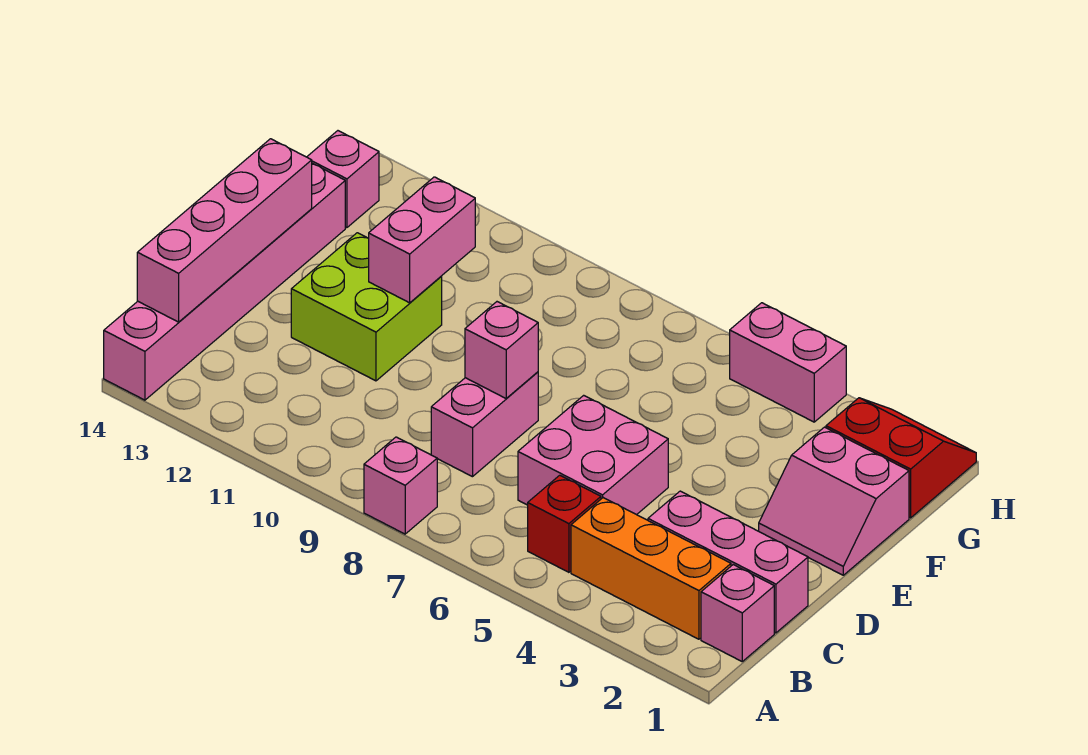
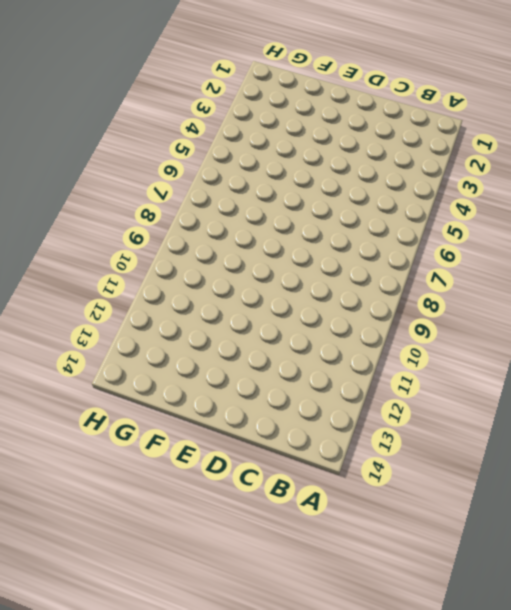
none -> pink 1x1 brick [364,437,437,534]
none -> pink 1x6 brick [104,163,345,400]
none -> pink 1x1 brick [701,565,774,661]

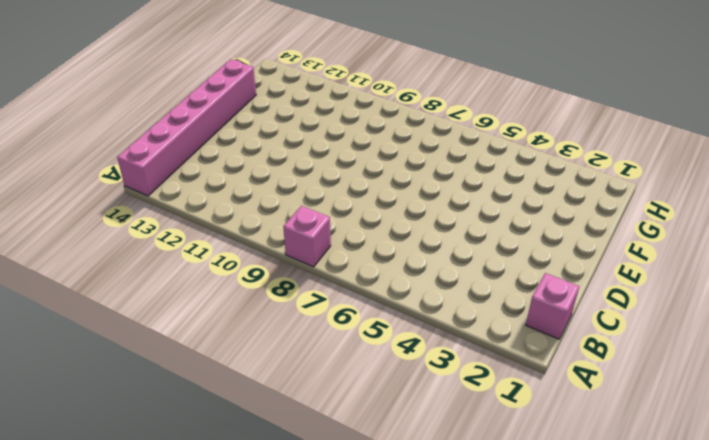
none -> orange 1x3 brick [571,498,731,639]
none -> red 1x1 brick [528,475,601,572]
none -> pink 1x3 brick [648,491,808,633]

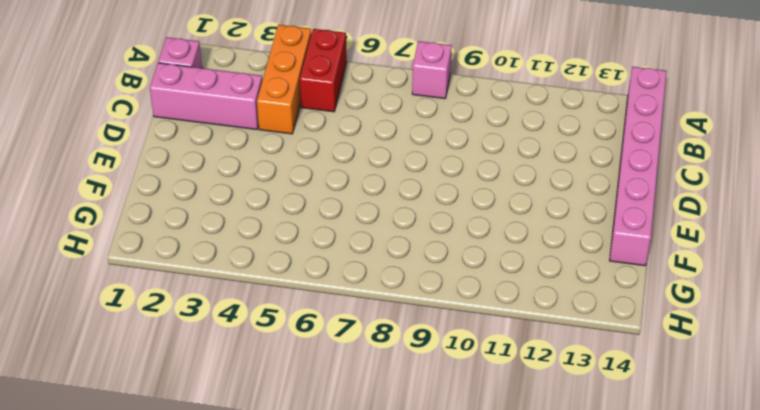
orange 1x3 brick [257,25,311,134] -> orange 1x3 brick turned to [571,498,731,639]
red 1x2 brick [300,29,347,112] -> red 1x1 brick [528,475,601,572]
none -> pink 2x2 brick [518,395,668,515]
none -> pink 1x2 brick [431,372,538,477]
none -> lime 2x2 brick [291,233,442,381]

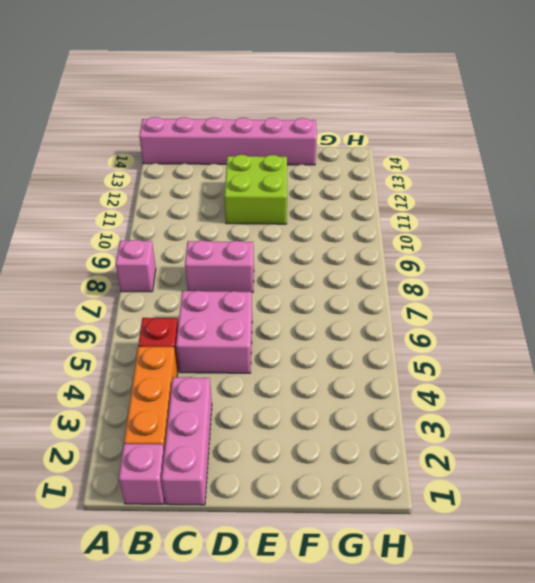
none -> pink 2x2 slope [759,427,909,575]
none -> red 2x2 slope [826,398,976,518]
none -> pink 1x1 brick [307,131,379,228]

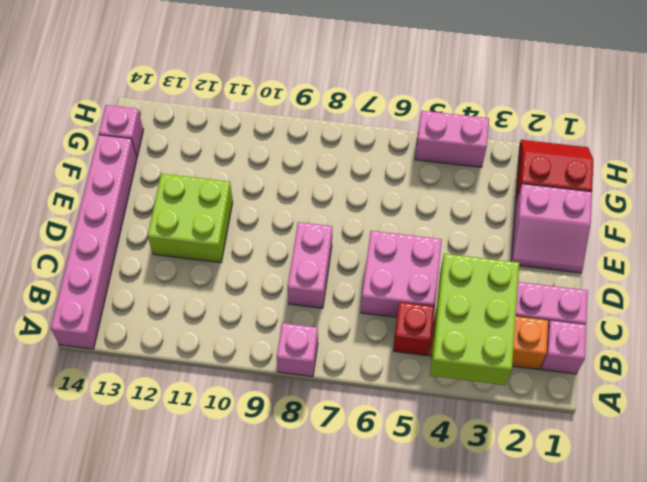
lime 2x3 brick [430,254,519,385] -> none
none -> pink 1x4 brick [137,139,312,322]
none -> pink 1x1 brick [465,302,538,398]
none -> pink 1x2 brick [369,177,475,303]

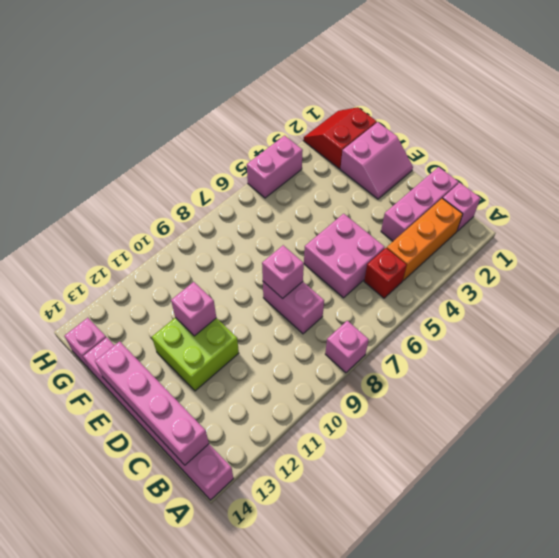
pink 1x1 brick [171,282,216,336] -> pink 1x2 brick [369,177,475,303]

